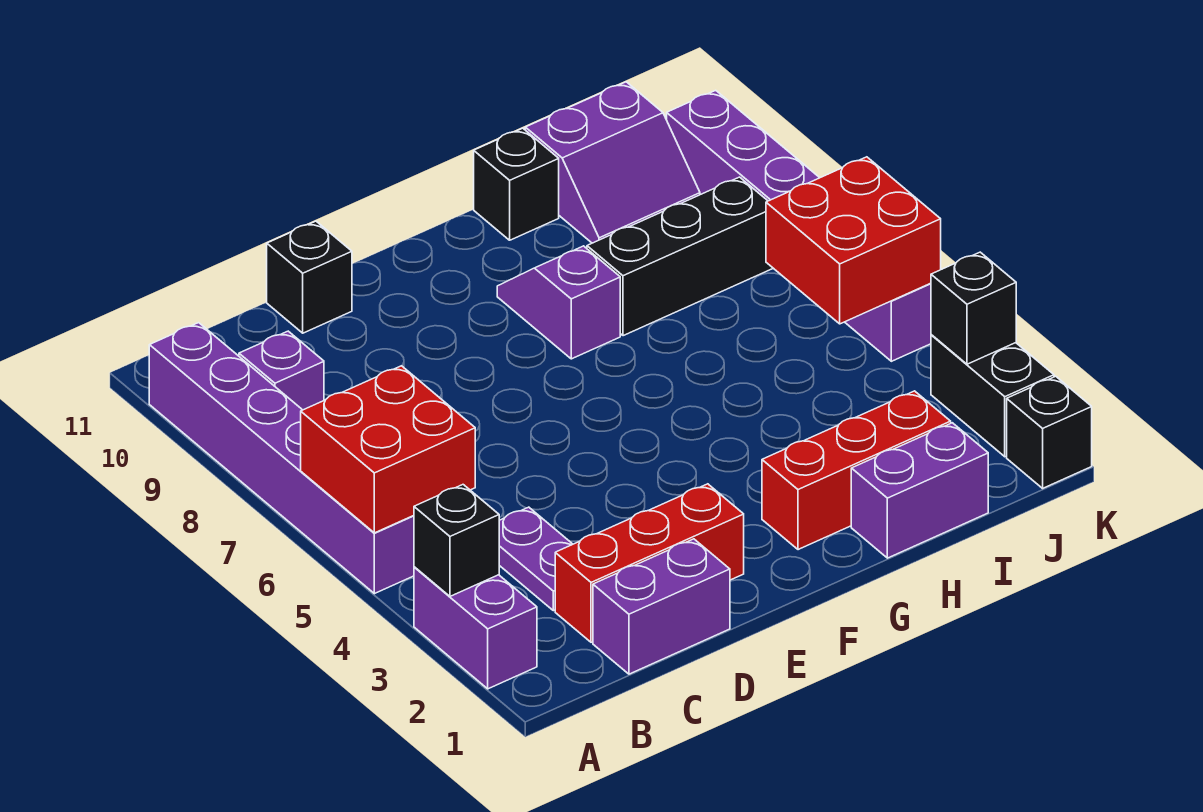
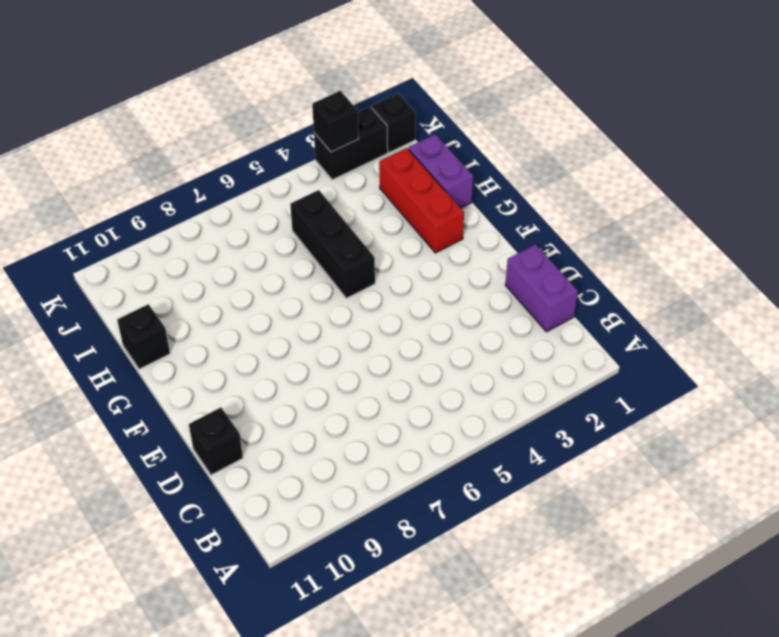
black 1x3 brick [290,190,375,298] -> black 1x3 brick moved to [587,177,773,336]
none -> purple 1x2 brick [414,567,537,689]
none -> purple 1x6 brick [149,323,414,594]
none -> purple 1x1 brick [239,331,324,410]

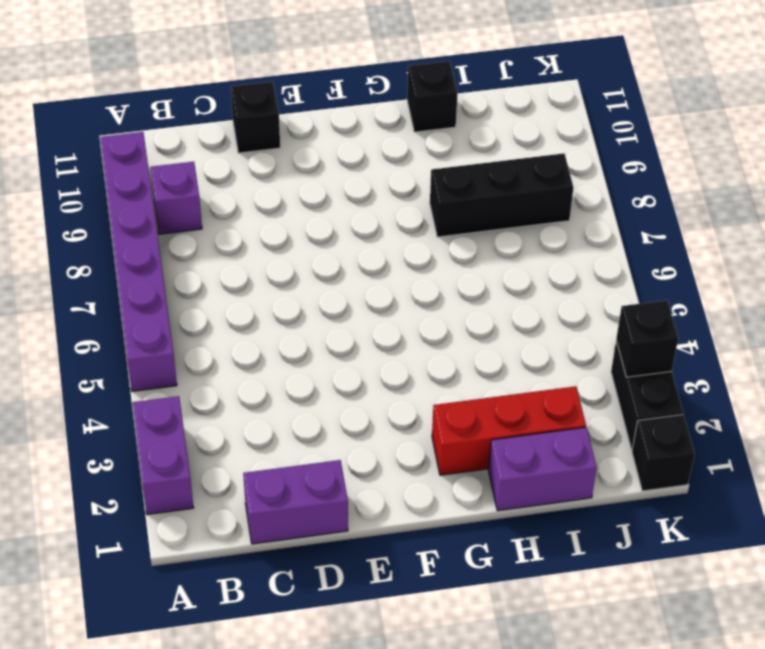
none -> red 1x3 brick [555,484,744,642]
none -> purple 1x2 plate [499,507,573,611]
none -> purple 1x2 slope [497,246,620,359]

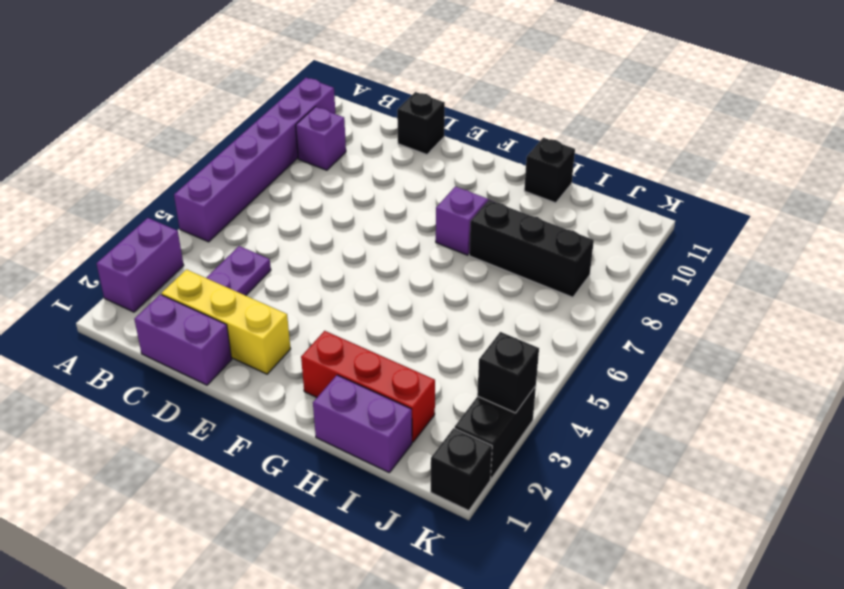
yellow 1x3 brick [161,270,291,374] -> red 1x3 brick [555,484,744,642]
none -> purple 2x2 slope [525,82,700,243]
none -> purple 1x6 brick [667,90,931,361]
none -> black 1x1 brick [414,485,499,596]

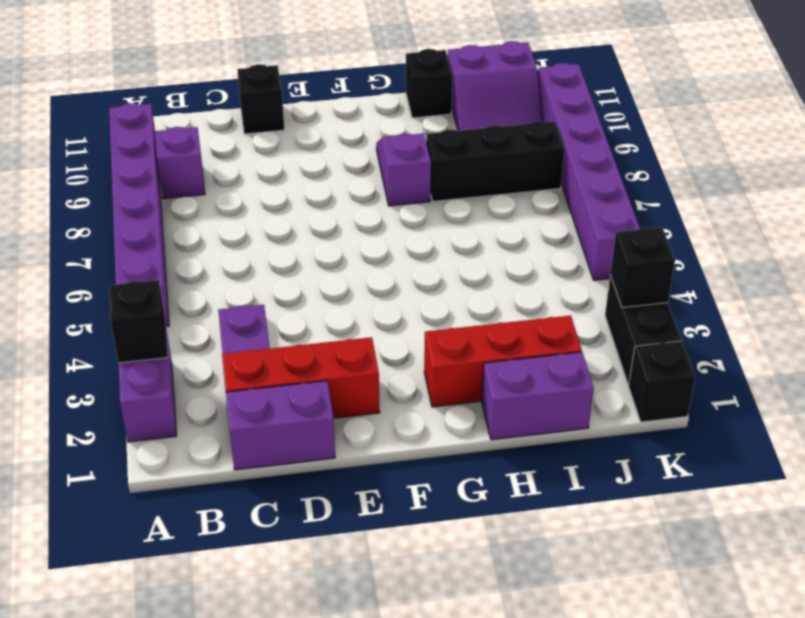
none -> red 2x2 brick [301,366,475,533]
none -> red 2x2 brick [766,157,941,324]

